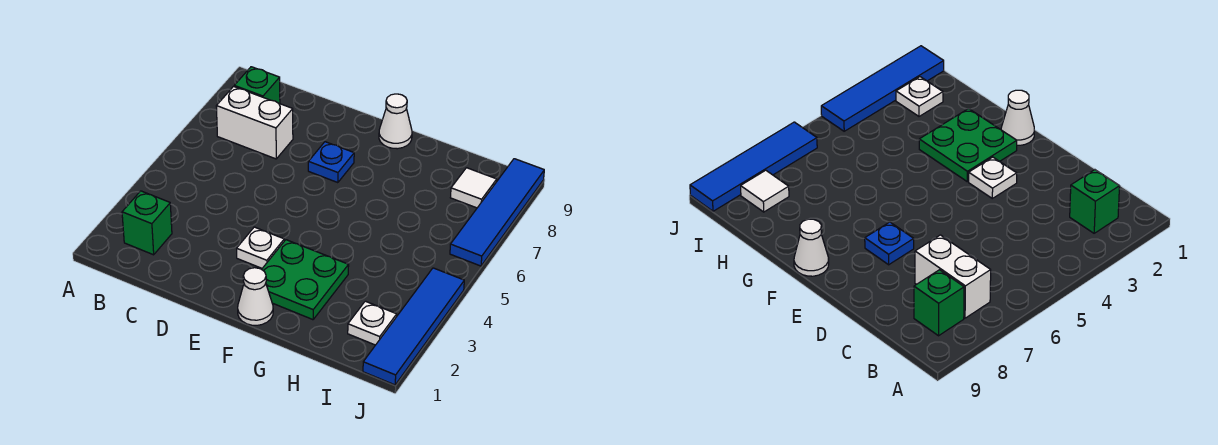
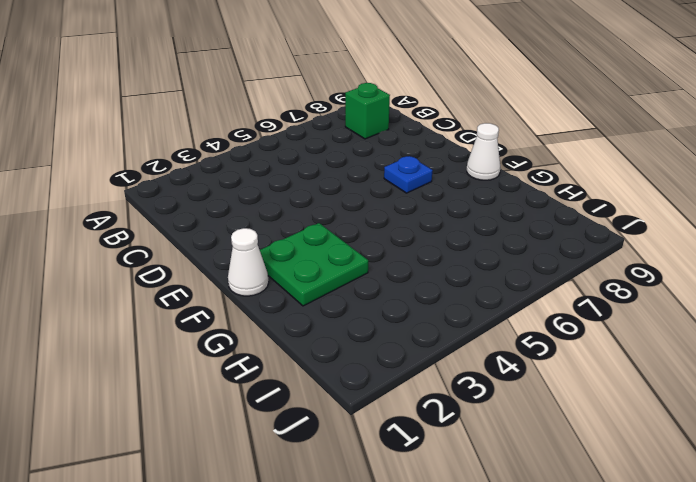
none -> green 1x1 brick [122,191,172,255]
none -> white 1x2 brick [216,87,293,159]
none -> white 1x1 plate [237,227,284,268]

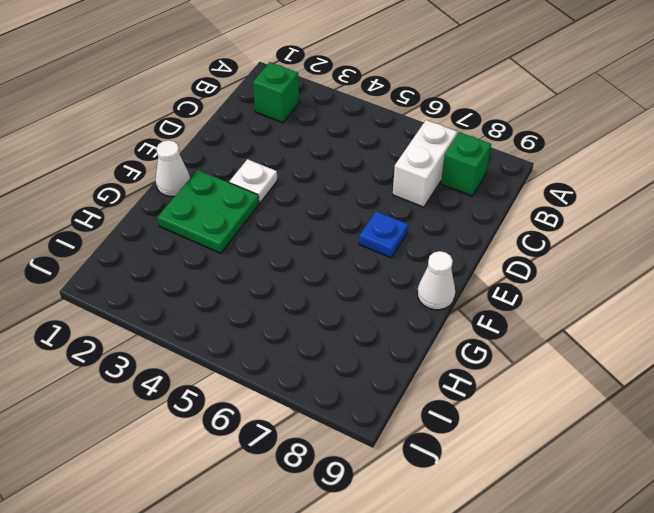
none -> white 1x1 plate [348,301,397,345]
none -> white 1x1 tile [450,168,497,208]
none -> blue 1x4 tile [363,268,464,385]

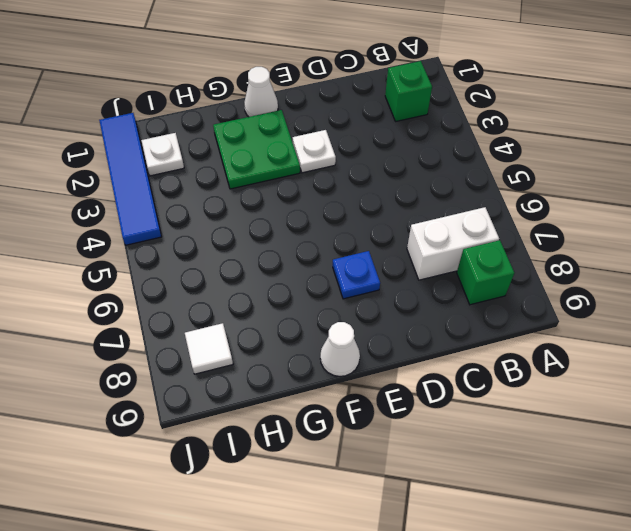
none -> blue 1x4 tile [450,159,544,266]

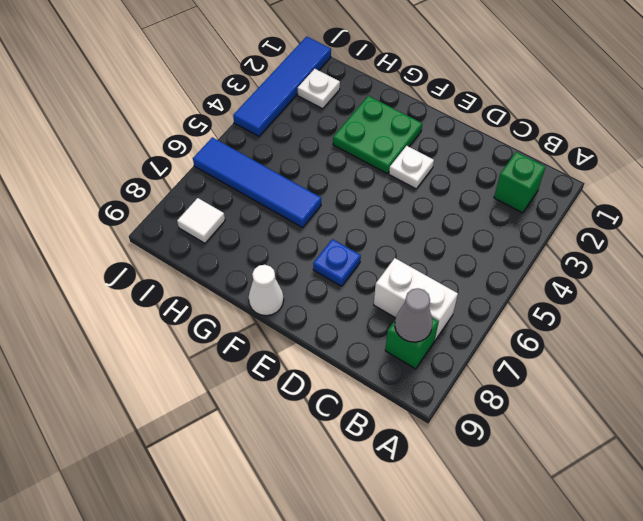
grey 1x1 cone [395,288,433,342] -> none
blue 1x4 tile [193,137,321,228] -> blue 1x4 tile turned to [450,159,544,266]
none -> white 1x1 cone [238,268,273,325]

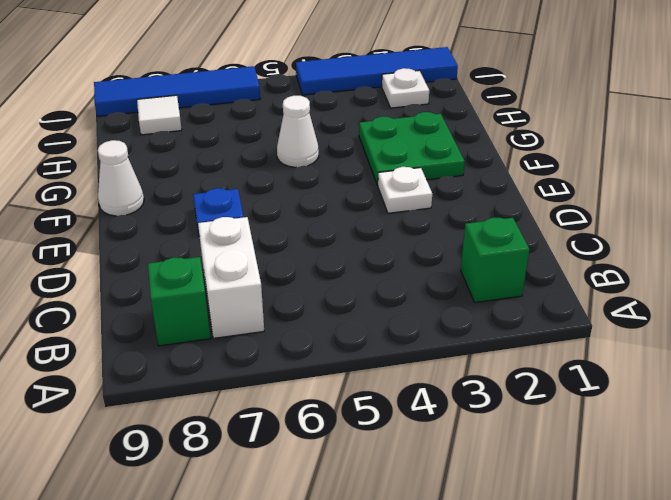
white 1x1 cone [277,96,319,167] -> white 1x1 cone moved to [238,268,273,325]

